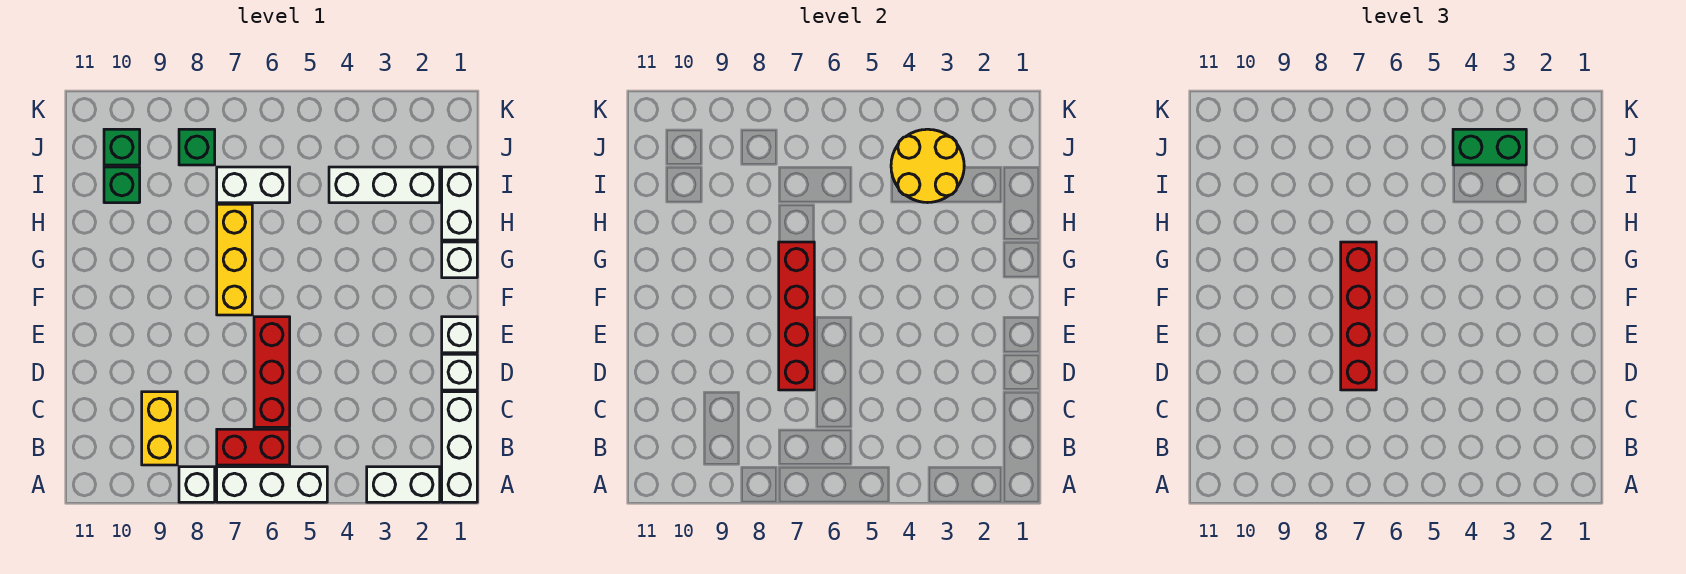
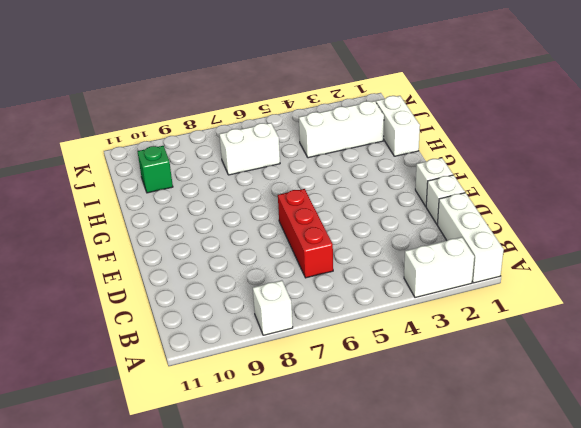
none -> white 1x3 brick [217,467,327,502]
none -> red 1x2 brick [217,429,290,465]
none -> yellow 1x2 brick [142,392,177,465]

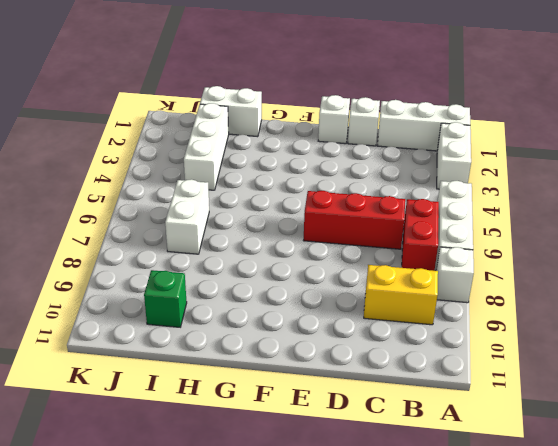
none -> yellow 1x3 brick [217,204,252,315]
none -> white 1x1 brick [442,242,477,278]
none -> green 1x1 brick [179,129,215,165]

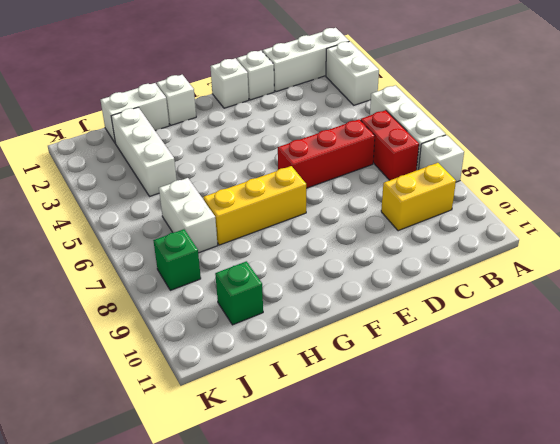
none -> green 1x1 brick [104,129,140,165]
none -> red 1x4 brick [779,242,814,390]
none -> yellow 2x2 round brick [891,129,964,203]

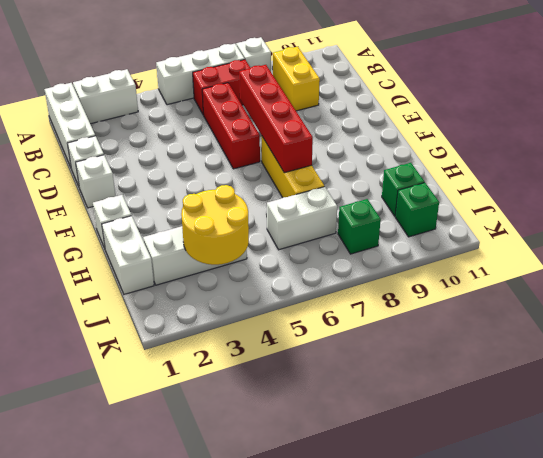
none -> red 1x4 brick [1341,242,1376,390]
none -> green 1x2 brick [1453,129,1526,165]

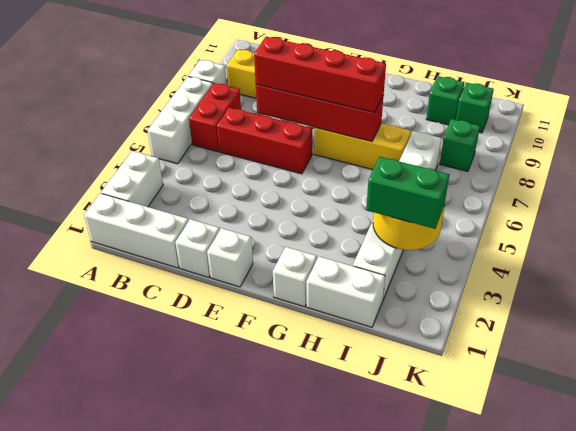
green 1x2 brick [366,157,449,229] -> green 1x2 brick turned to [1453,129,1526,165]

